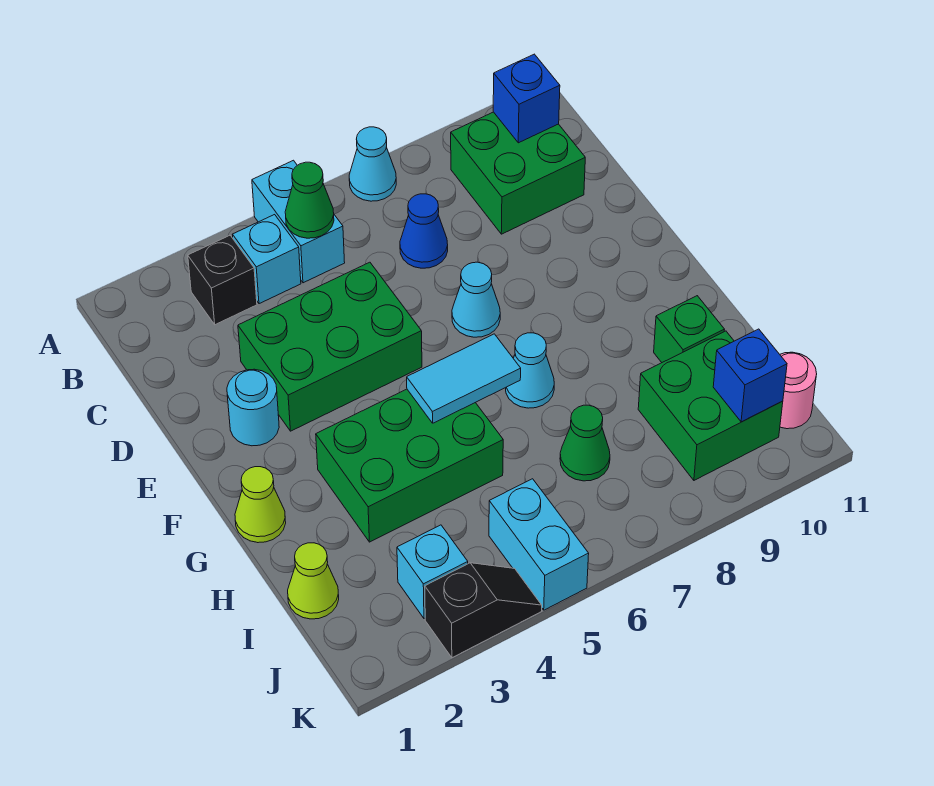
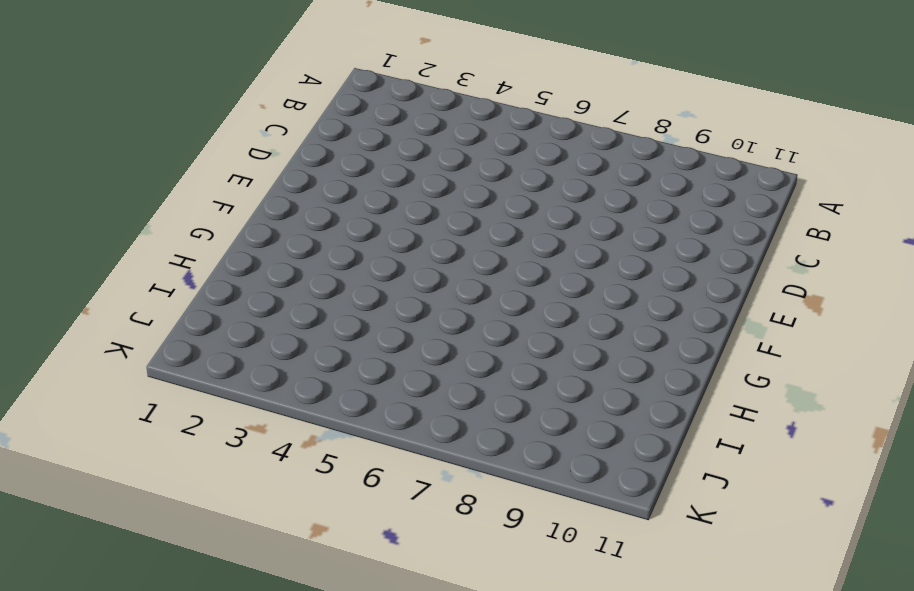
none -> cyan 1x2 brick [252,160,345,283]
none -> cyan 1x1 cone [349,127,396,201]
none -> black 1x1 brick [188,236,257,325]

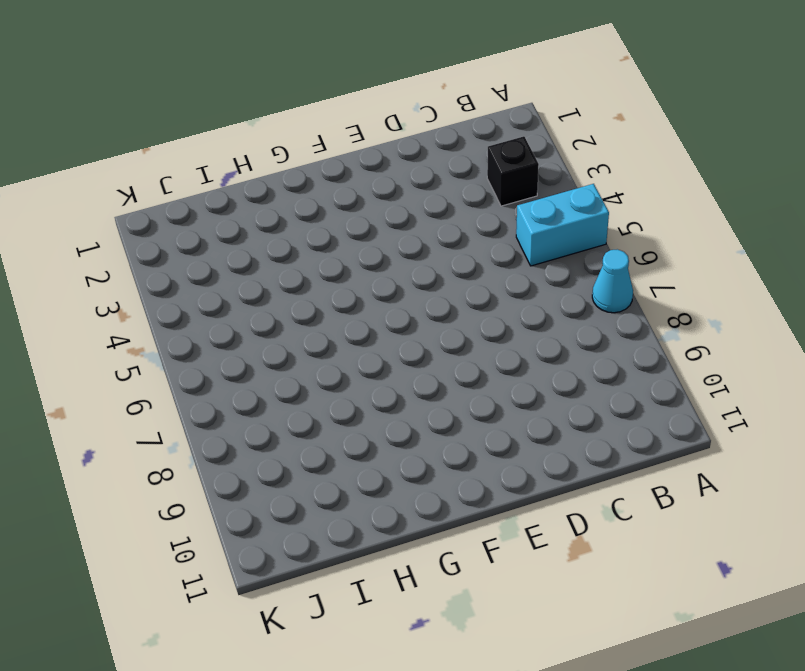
none -> cyan 1x1 brick [233,215,301,304]
none -> green 2x2 brick [451,112,585,234]
none -> blue 1x1 cone [400,194,448,268]

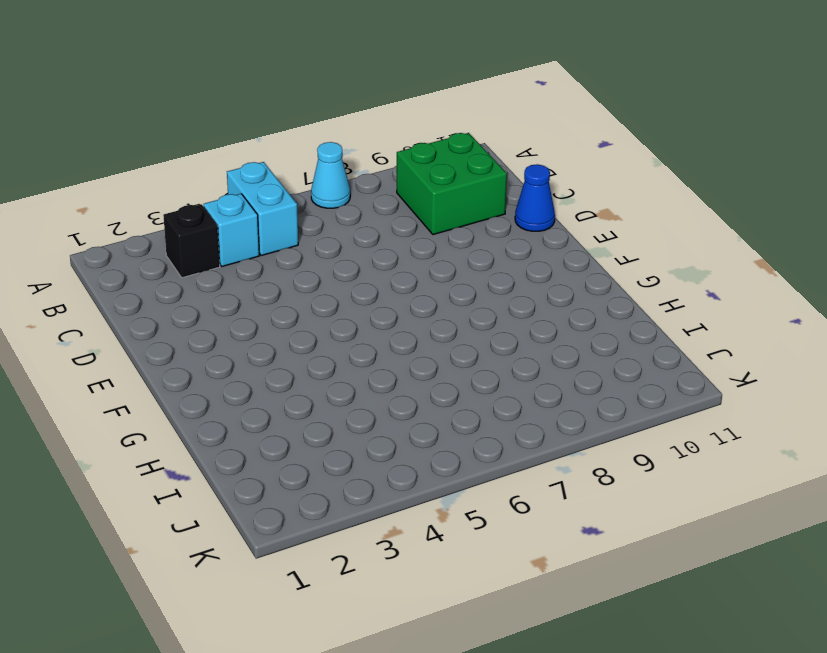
blue 1x1 cone [515,164,555,231] -> blue 1x1 cone moved to [400,194,448,268]
none -> green 2x3 brick [238,262,422,431]
none -> cyan 1x1 round brick [227,369,279,446]
none -> cyan 1x1 cone [452,262,500,337]

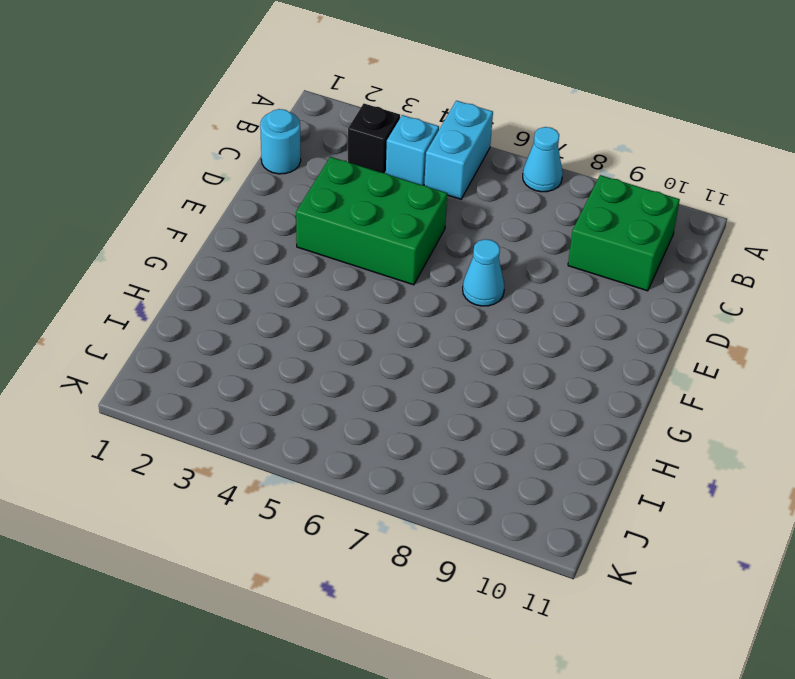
cyan 1x1 round brick [260,109,301,174] -> cyan 1x1 round brick moved to [227,369,279,446]
none -> blue 1x1 cone [400,194,448,268]
none -> lime 1x1 cone [235,467,286,543]
none -> green 2x3 brick [316,389,503,542]

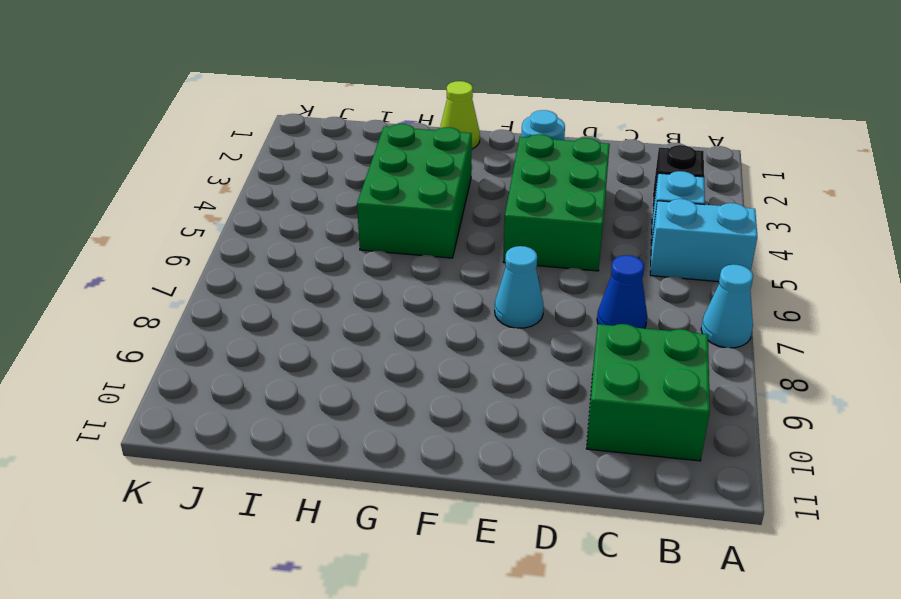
none -> cyan 1x1 cone [506,333,554,408]
none -> green 1x1 brick [654,296,725,362]
none -> lime 1x1 cone [288,543,339,619]

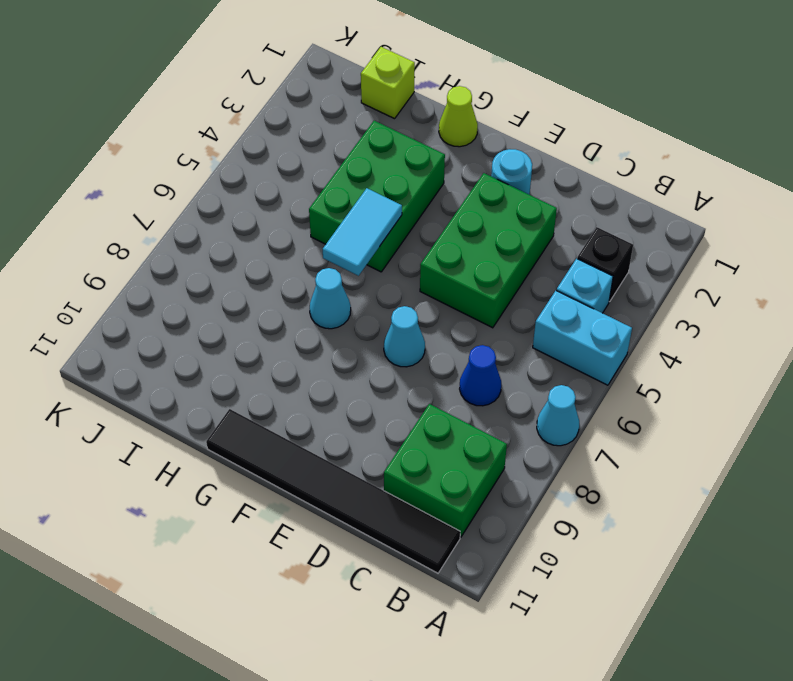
black 1x6 tile [206,409,460,573] -> none
lime 1x1 brick [361,47,415,119] -> lime 1x1 cone [288,543,339,619]
none -> green 1x1 brick [654,296,725,362]
none -> green 1x1 cone [560,405,610,481]
none -> green 2x2 brick [638,331,783,480]

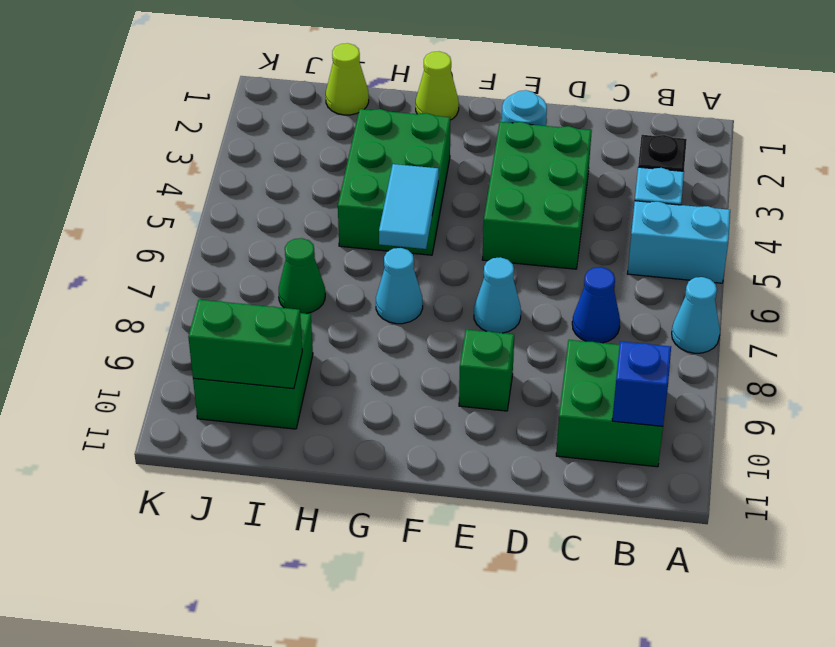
green 1x1 brick [459,330,514,411] -> green 1x1 brick moved to [654,296,725,362]
green 1x2 brick [188,300,302,389] -> blue 1x1 brick [713,329,787,422]
none -> cyan 1x1 brick [397,525,468,619]
none -> cyan 1x2 brick [489,479,589,610]
none -> pink 1x1 round brick [780,352,817,429]

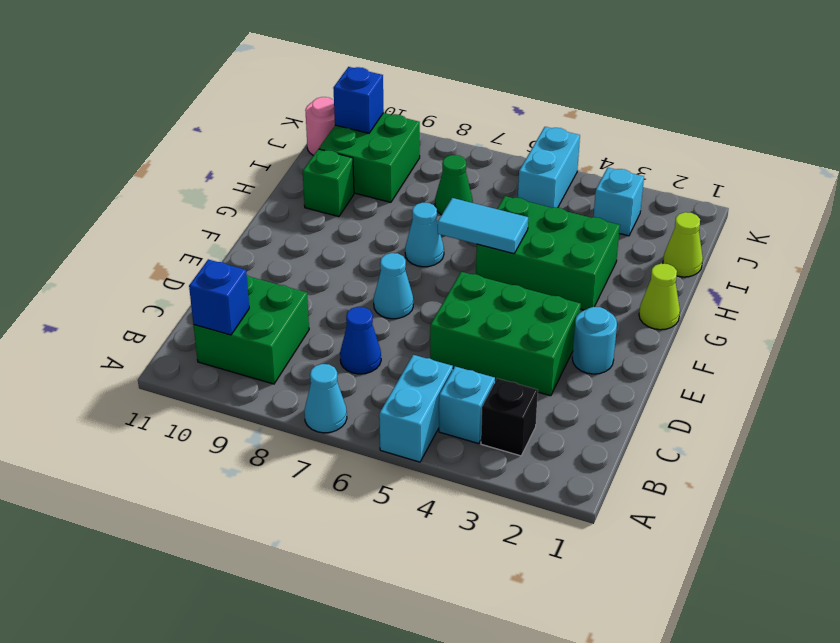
none -> black 1x2 slope [425,563,542,658]
none -> green 1x1 cone [285,162,334,238]

